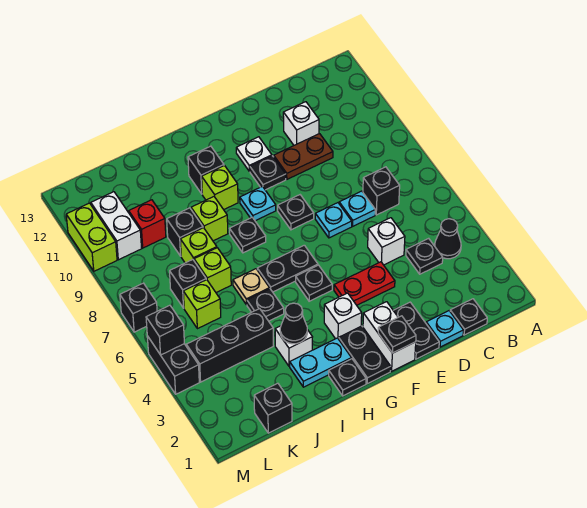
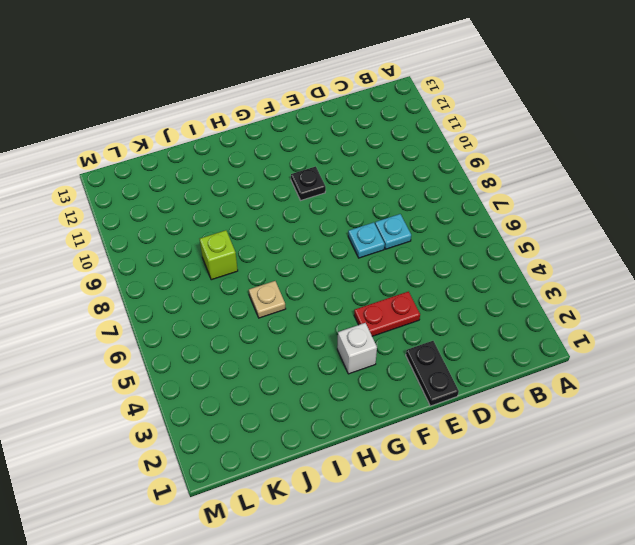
none -> black 1x1 cone [435,219,461,259]
none -> black 1x1 plate [450,299,487,335]
none -> black 1x1 plate [406,238,443,274]
none -> black 1x1 brick [363,167,400,215]

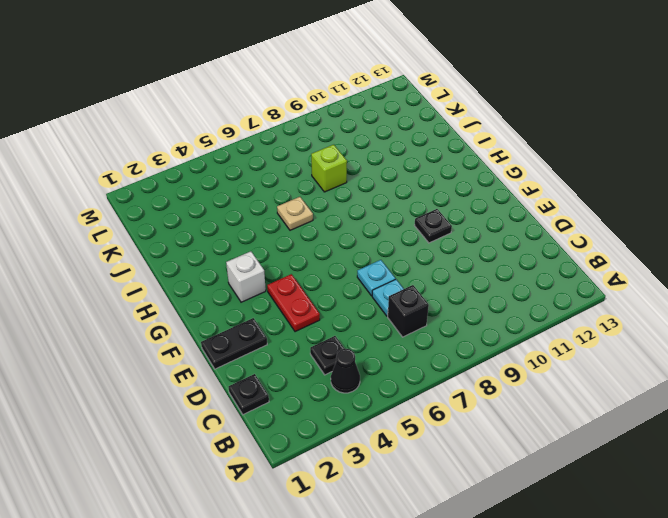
none -> cyan 1x1 plate [426,311,463,347]
none -> white 1x1 brick [368,218,405,265]
none -> brown 1x2 plate [274,134,333,179]
none -> white 1x1 brick [283,102,319,145]

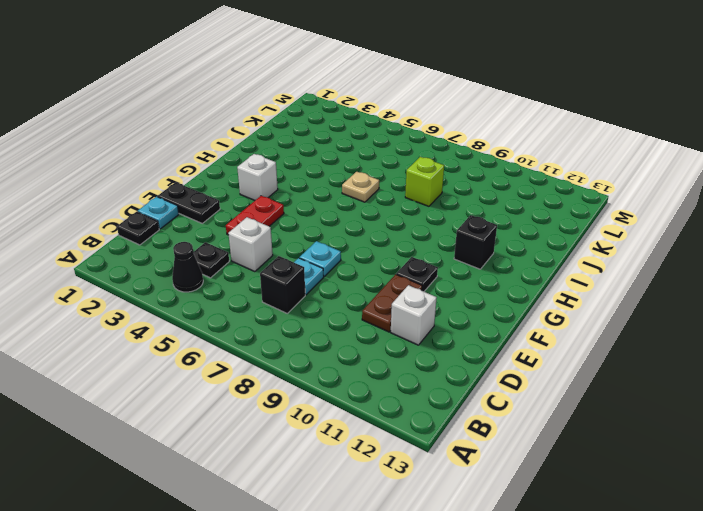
none -> white 1x2 brick [363,302,416,371]
none -> black 1x1 plate [278,195,314,230]
none -> white 1x1 plate [236,137,272,172]
none -> black 1x2 plate [339,326,391,384]

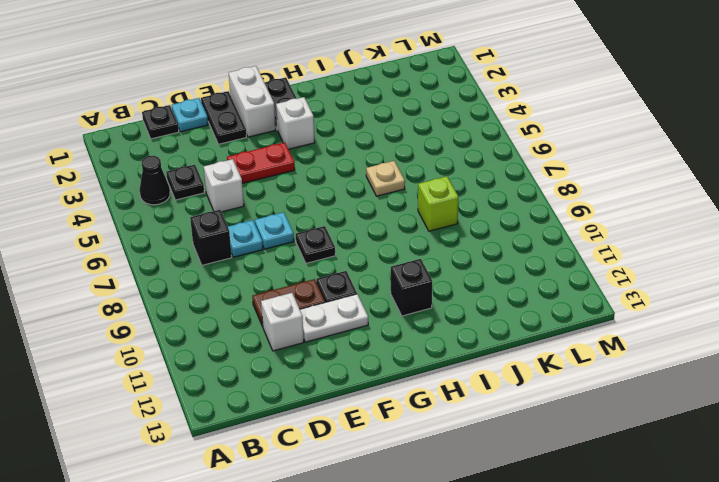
white 1x2 plate [300,294,368,342] -> white 1x1 plate [236,137,272,172]
none -> black 1x1 plate [296,265,332,301]
none -> black 1x2 plate [257,245,318,292]
none -> cyan 1x1 plate [240,186,276,221]
none -> black 1x1 plate [329,359,366,396]

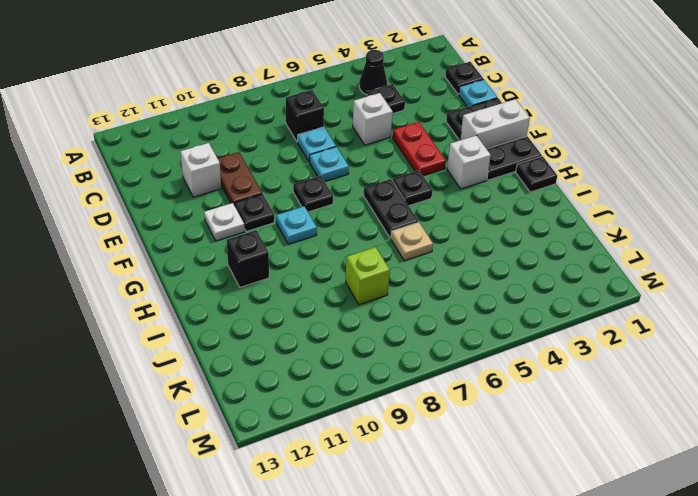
none -> cyan 1x2 plate [290,338,351,387]
none -> black 1x1 plate [230,217,266,253]
none -> lime 1x1 brick [202,166,238,210]
none -> white 1x1 brick [275,326,312,366]

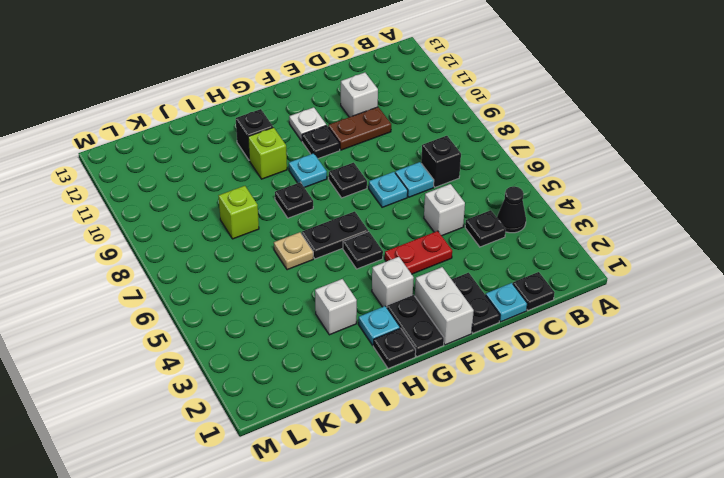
cyan 1x1 plate [359,306,400,345] -> cyan 1x2 plate [290,338,351,387]
none -> black 1x1 plate [247,289,284,321]
none -> lime 1x1 brick [191,197,228,241]
none -> black 1x3 brick [186,309,273,382]
none -> lime 1x1 brick [194,248,231,293]

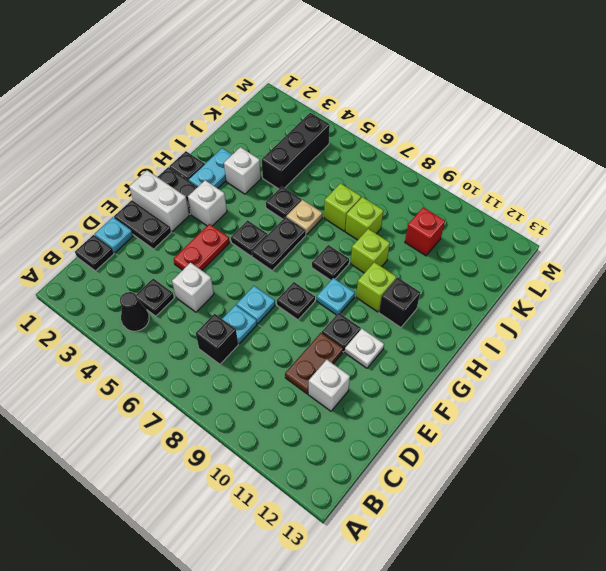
none -> black 1x1 brick [167,208,203,256]
none -> black 1x1 brick [254,383,292,433]
none -> lime 1x1 brick [183,280,221,329]
none -> black 1x1 brick [170,260,206,308]

